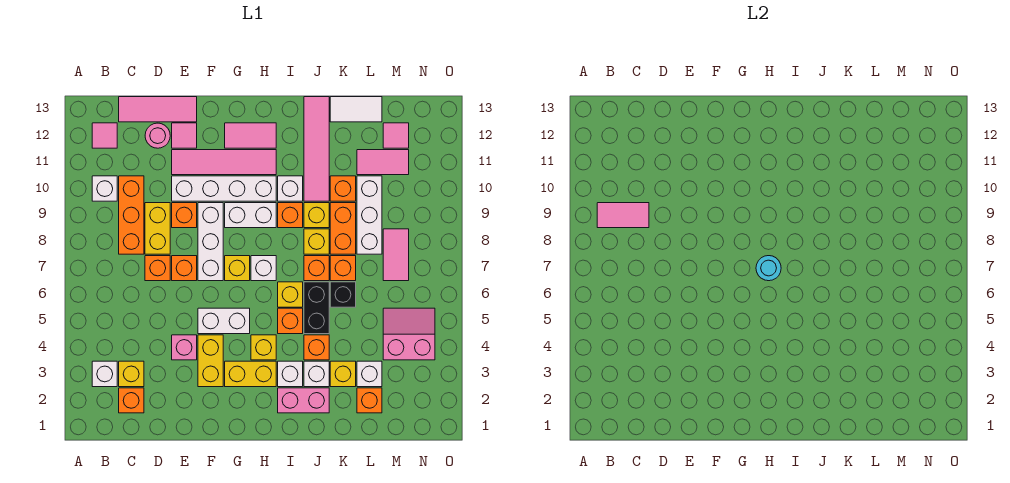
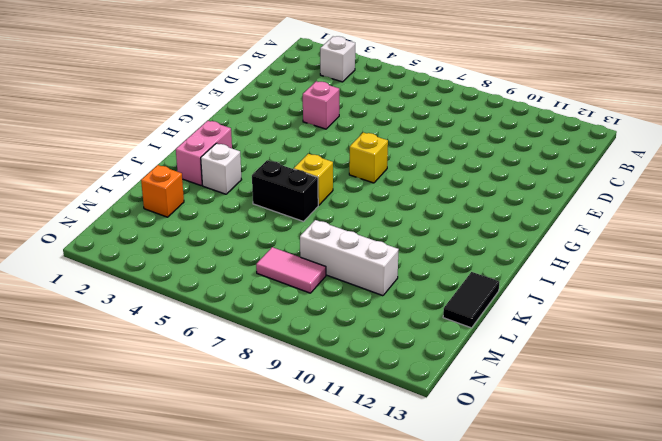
black 1x2 tile [443,272,500,328] -> white 1x2 tile [330,97,382,122]
none -> white 1x1 brick [92,176,117,201]
none -> pink 1x1 tile [92,123,117,148]
none -> orange 1x1 brick [119,388,144,413]
none -> yellow 1x1 brick [119,361,144,387]

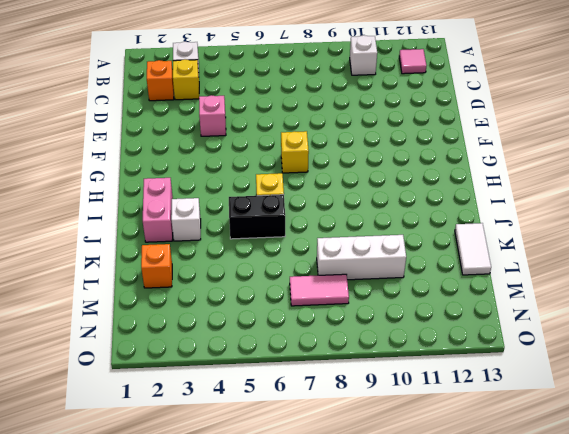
none -> orange 1x3 brick [119,176,144,254]
none -> pink 1x3 tile [119,97,197,122]
none -> orange 1x1 brick [145,256,170,281]
none -> yellow 1x2 brick [145,203,170,254]

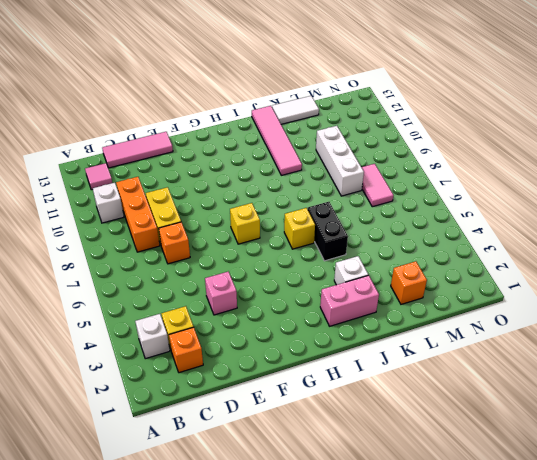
none -> pink 1x1 round brick [145,123,170,148]
none -> orange 1x1 brick [172,256,197,281]
none -> orange 1x1 brick [172,203,197,228]
none -> white 1x4 brick [172,176,276,201]

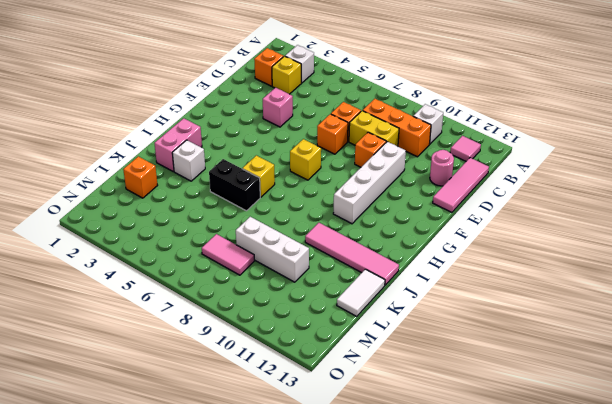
none -> pink 1x4 tile [172,150,276,175]
none -> pink 1x1 tile [172,123,197,148]
none -> yellow 1x2 brick [198,335,223,387]
none -> white 1x2 brick [198,308,250,334]

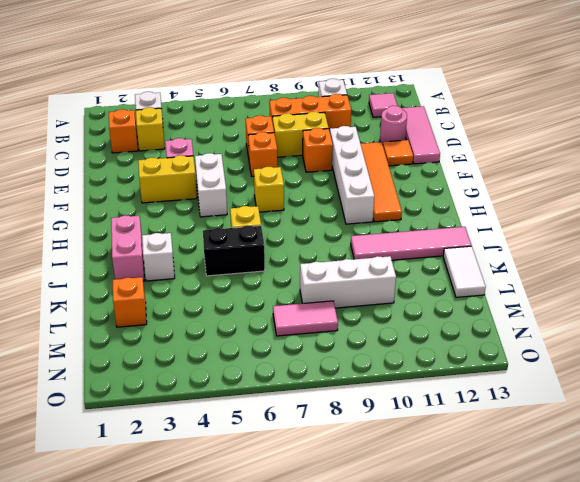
orange 1x4 tile [361,142,402,222] -> pink 1x4 tile [172,150,276,175]
orange 1x1 tile [383,140,413,166] -> pink 1x1 tile [172,123,197,148]
none -> white 1x3 brick [198,203,223,281]
none -> yellow 1x2 brick [225,361,276,387]
none -> white 1x2 brick [225,203,276,228]
none -> pink 1x2 tile [225,123,276,148]

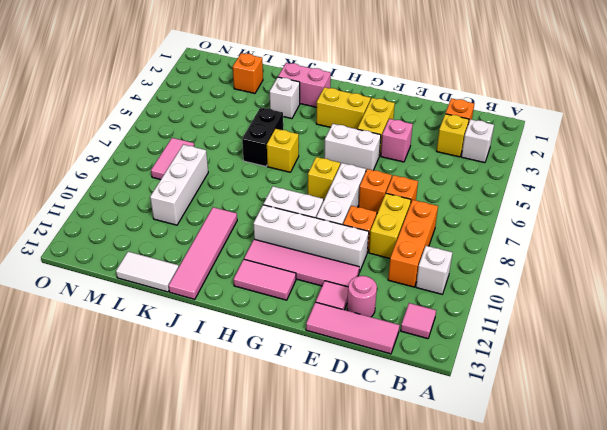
none -> yellow 1x1 brick [251,335,276,360]
none -> white 1x1 brick [251,256,276,281]
none -> white 1x1 brick [278,361,303,387]
none -> orange 1x1 brick [278,308,303,334]

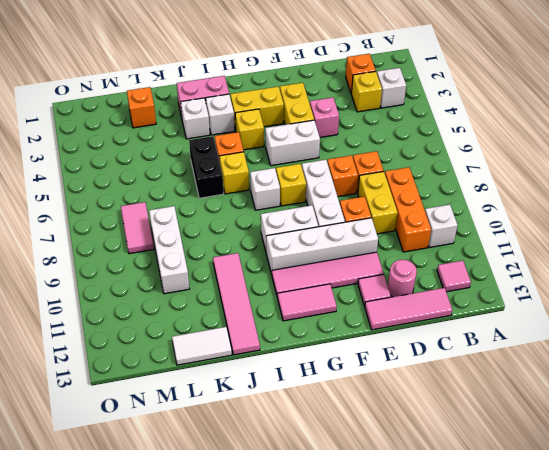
none -> orange 1x1 brick [278,203,303,228]
none -> white 1x1 brick [278,176,303,201]
none -> orange 1x1 brick [304,335,329,360]
none -> orange 1x1 brick [304,256,329,281]

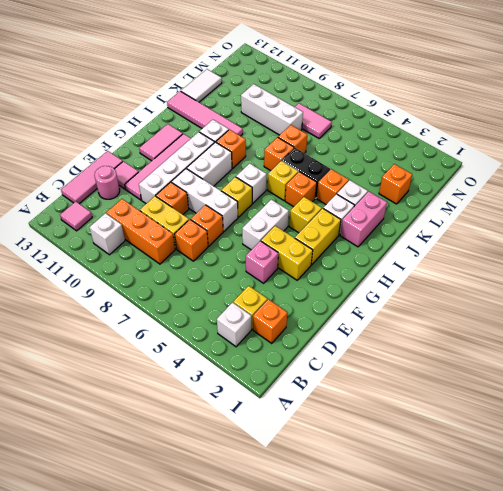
none -> yellow 1x1 brick [304,229,329,254]
none -> yellow 1x1 brick [304,203,329,228]
none -> yellow 1x1 brick [330,361,356,387]
none -> black 1x1 brick [330,282,356,307]

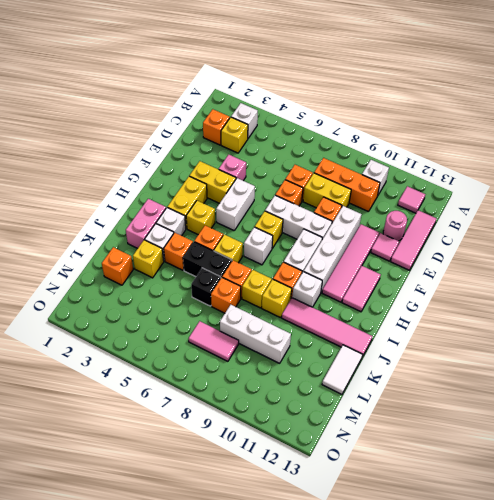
none -> orange 1x2 brick [330,203,356,254]
none -> orange 1x1 brick [330,176,356,201]
none -> white 1x1 brick [357,361,382,387]
none -> pink 1x2 tile [357,150,409,175]

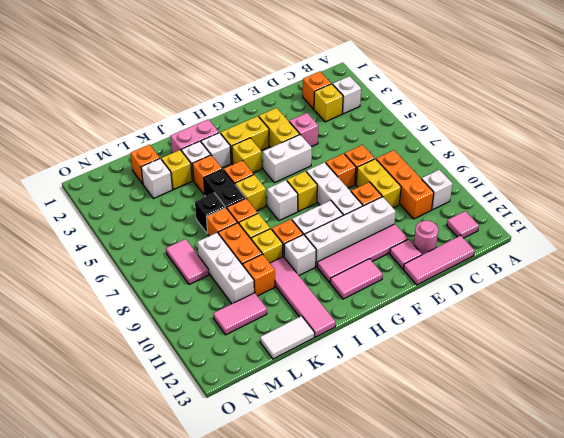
none -> pink 2x2 slope [383,308,435,360]
none -> pink 1x1 tile [383,123,409,148]
none -> pink 1x2 tile [597,203,649,228]
none -> cyan 1x1 round brick [756,256,781,281]

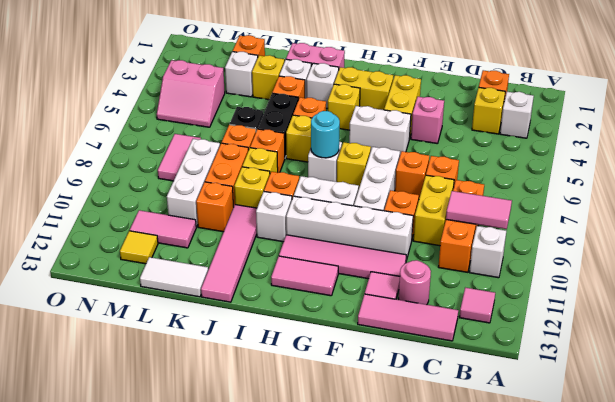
yellow 1x1 tile [120,231,158,264] -> pink 1x1 tile [383,123,409,148]

